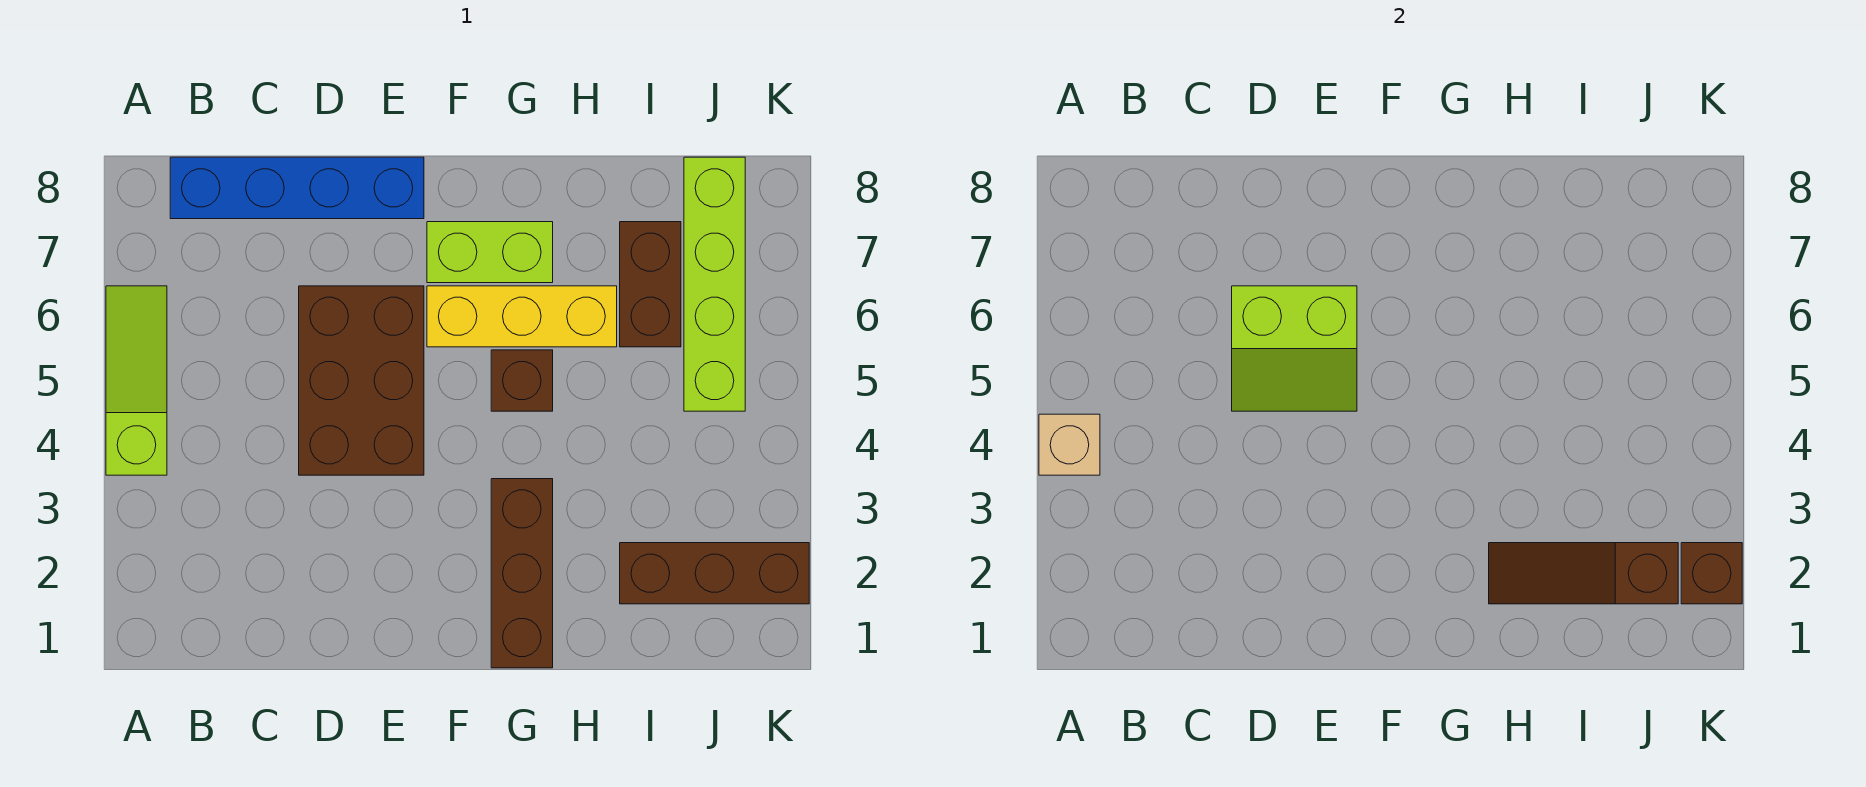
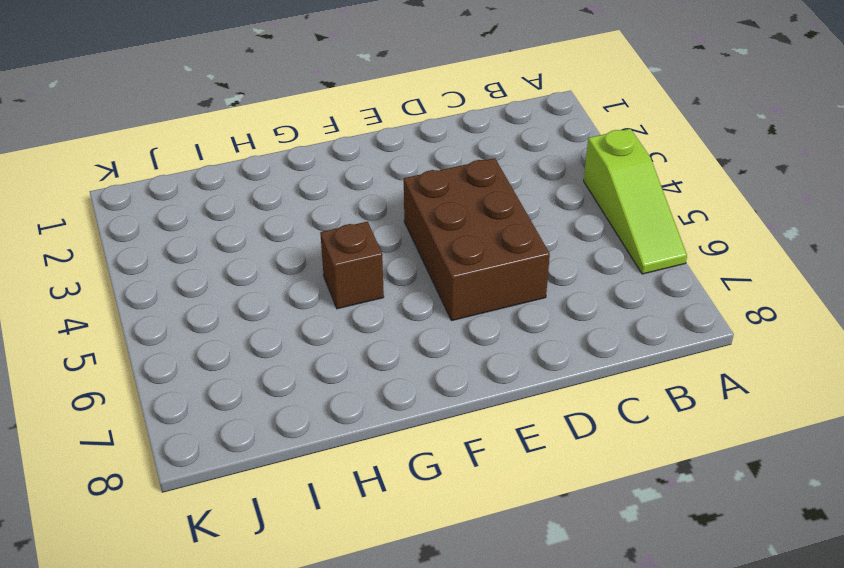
none -> blue 1x4 brick [170,157,424,219]
none -> yellow 1x3 brick [427,286,617,347]
none -> lime 1x2 brick [427,222,553,283]

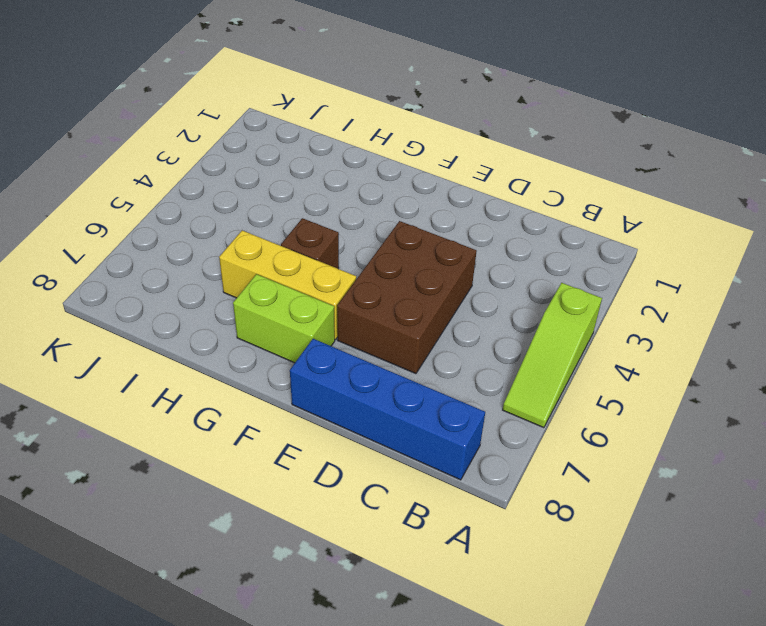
none -> brown 1x3 brick [491,479,553,668]
none -> brown 1x3 brick [620,543,809,604]
none -> brown 1x2 brick [620,222,681,347]

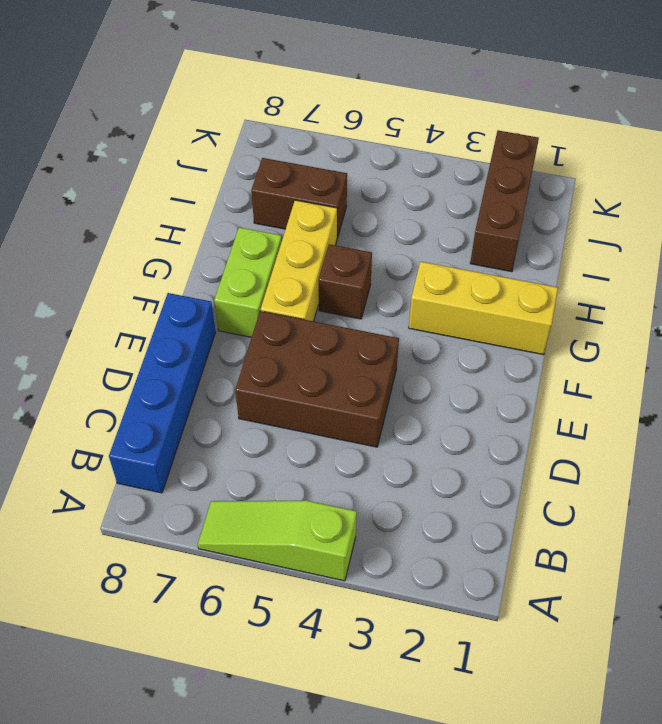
yellow 1x3 brick [409,262,558,355] -> brown 1x3 brick [491,479,553,668]
none -> lime 1x4 brick [684,157,745,411]
none -> tan 1x1 brick [1039,414,1100,475]
none -> lime 2x2 slope [1232,286,1357,411]

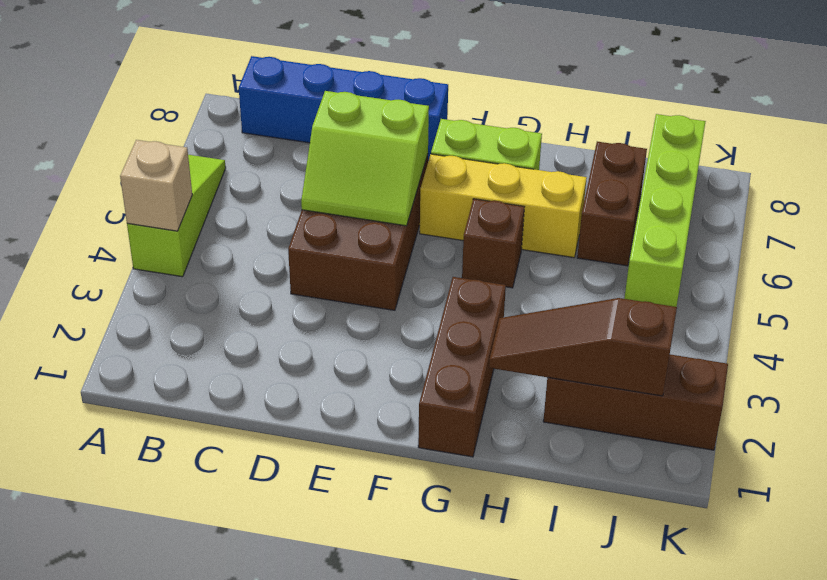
none -> brown 1x1 brick [1681,543,1742,604]

